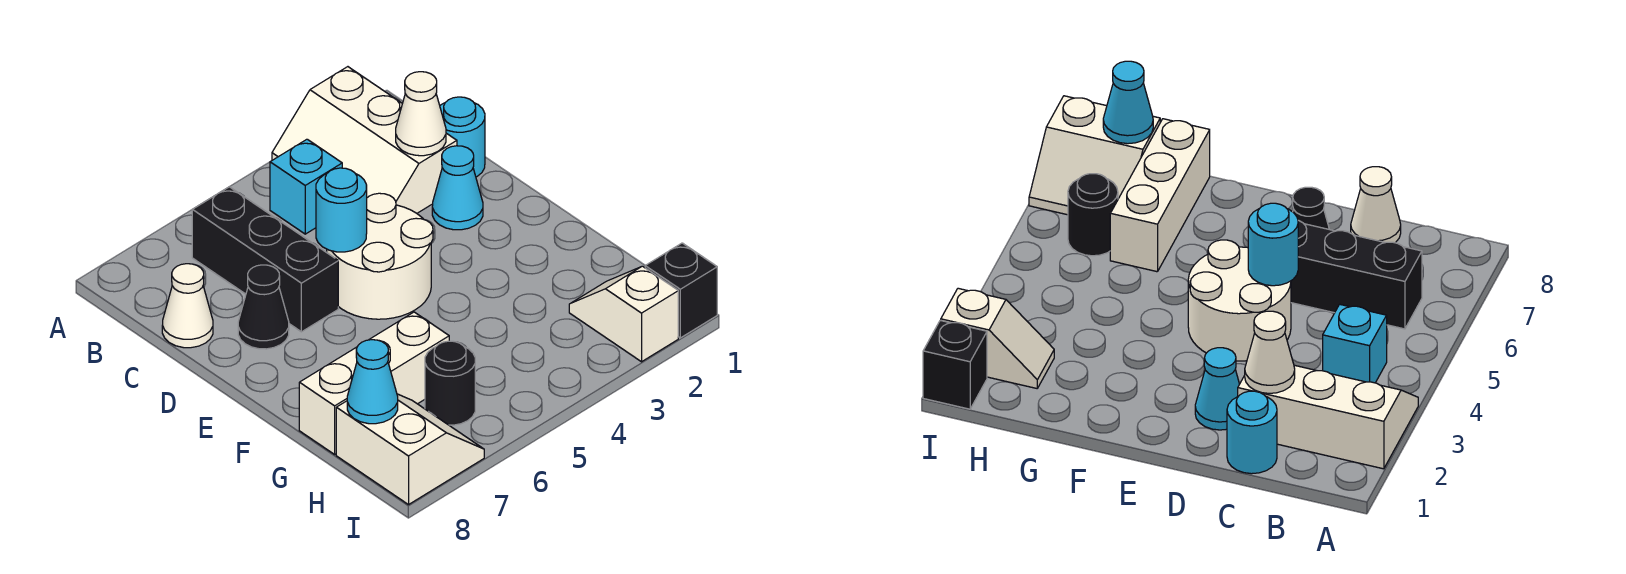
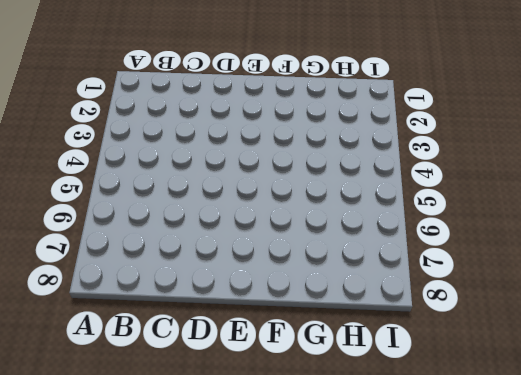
none -> white 2x3 slope [272,67,457,213]
none -> cyan 1x1 brick [270,139,342,234]
none -> black 1x3 brick [192,187,338,332]

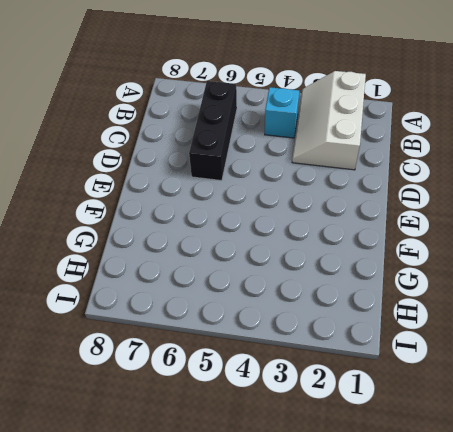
none -> cyan 1x1 round brick [440,97,485,177]
none -> white 1x1 cone [162,264,213,348]
none -> cyan 1x1 cone [432,146,483,230]

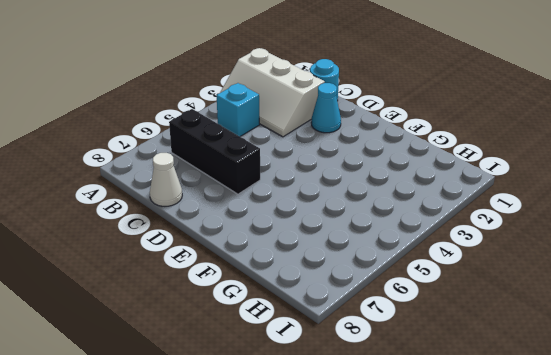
none -> white 2x2 round brick [327,193,433,319]
none -> black 1x1 cone [238,265,289,349]
none -> white 1x3 brick [299,312,449,454]

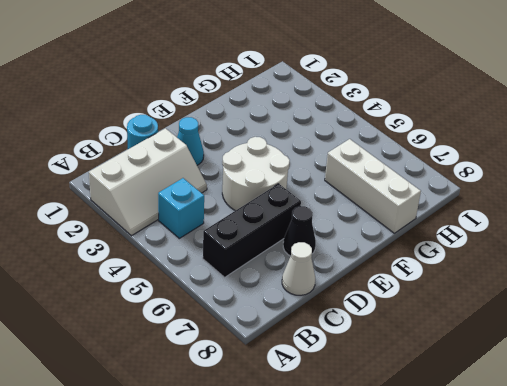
none -> white 1x2 slope [569,266,678,362]
none -> black 1x1 round brick [425,341,475,425]
none -> white 2x2 slope [336,394,484,505]

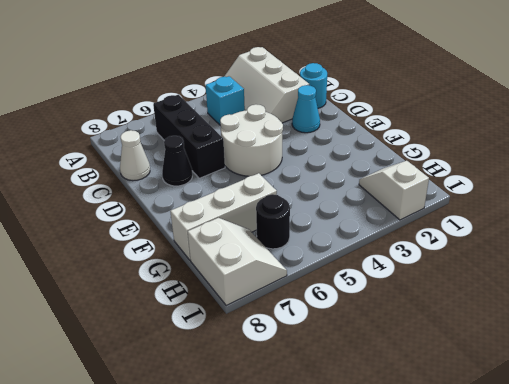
none -> black 1x1 brick [645,243,717,338]
none -> white 1x1 cone [396,72,446,156]
none -> cyan 1x1 round brick [316,168,367,252]

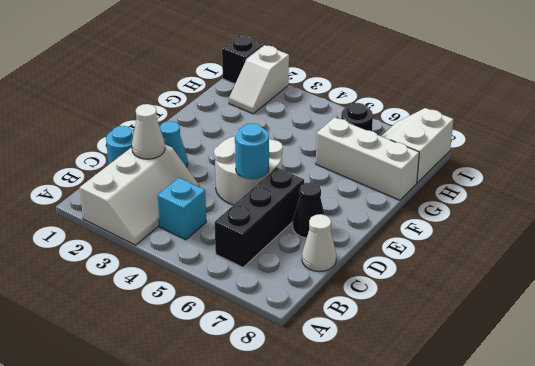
none -> cyan 1x1 cone [347,340,398,424]

